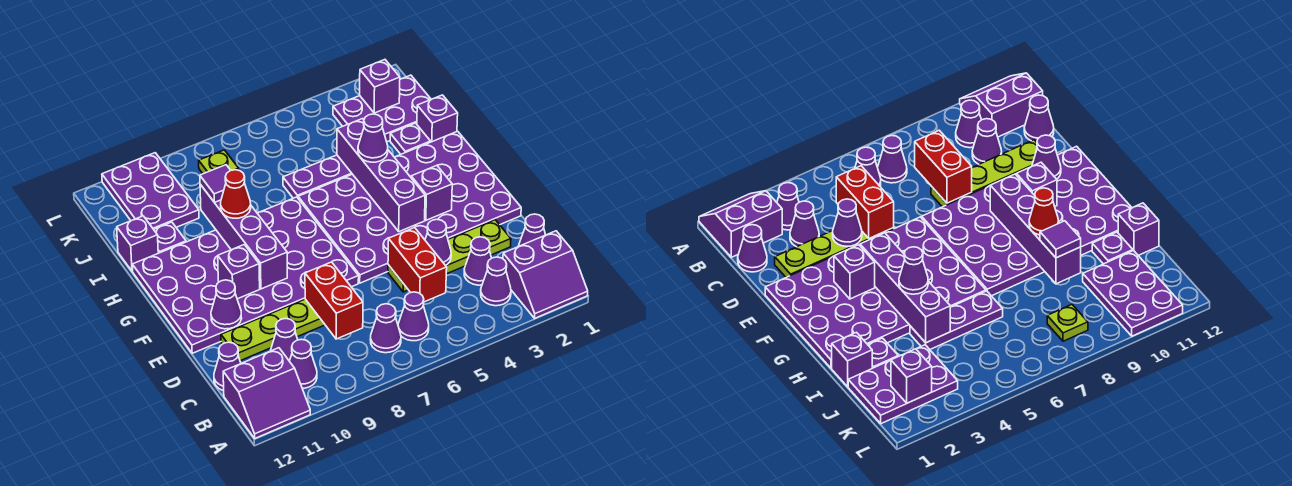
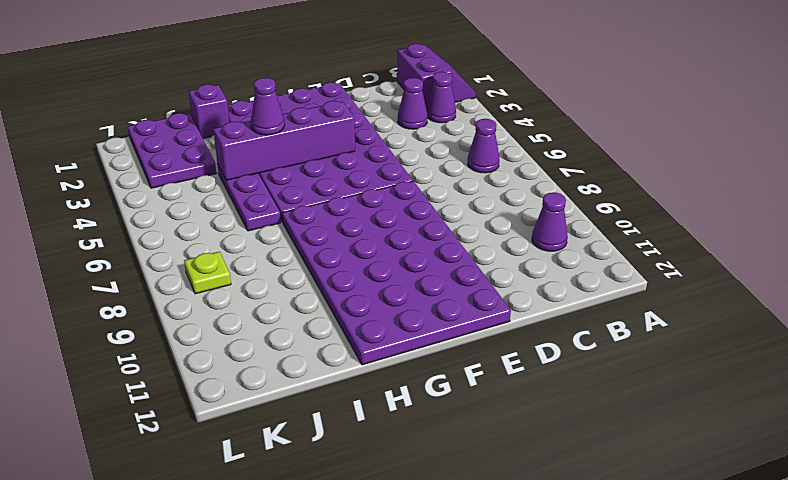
none -> purple 2x2 slope [223,348,310,438]
none -> purple 1x1 cone [370,304,401,353]
none -> purple 1x1 cone [519,214,545,246]
none -> purple 1x1 cone [271,318,298,361]

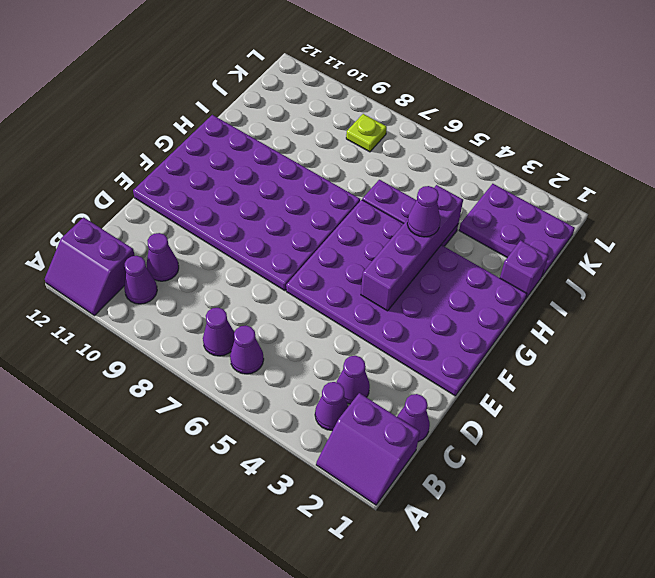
none -> purple 1x1 cone [214,342,241,391]
none -> lime 1x4 plate [388,220,511,292]
none -> lime 1x4 plate [221,299,325,361]
none -> purple 1x1 plate [390,123,431,154]

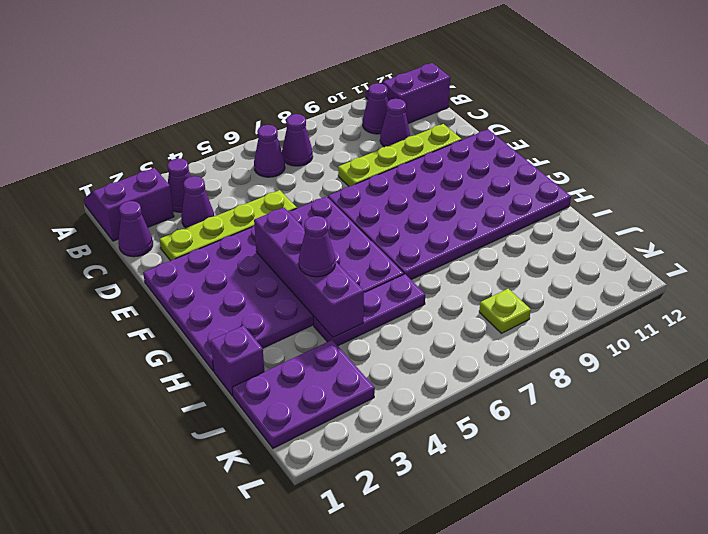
none -> purple 1x1 cone [214,342,241,391]
none -> purple 1x1 plate [390,123,431,154]
none -> purple 1x1 plate [154,222,186,253]
none -> purple 1x1 brick [117,216,158,271]

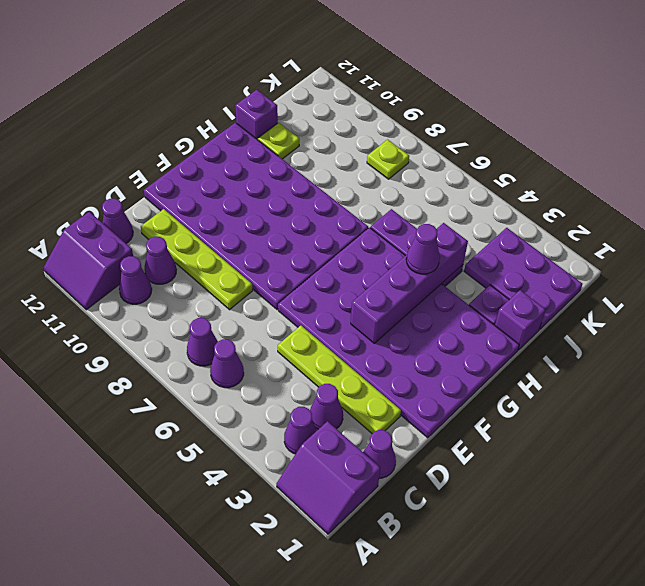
lime 1x1 plate [258,123,299,159] -> purple 1x1 plate [154,222,186,253]
none -> purple 2x3 plate [102,153,199,229]
none -> red 1x2 brick [388,228,447,302]
none -> red 1x2 brick [305,262,363,339]
none -> purple 1x1 cone [425,219,451,265]

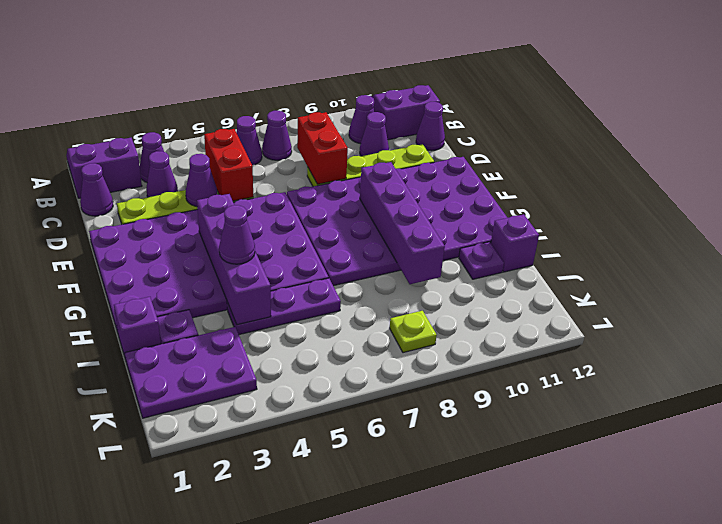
none -> purple 2x3 plate [102,153,199,229]
none -> purple 1x1 cone [211,280,242,329]
none -> purple 1x1 brick [411,166,452,220]
none -> purple 1x1 brick [218,245,260,299]

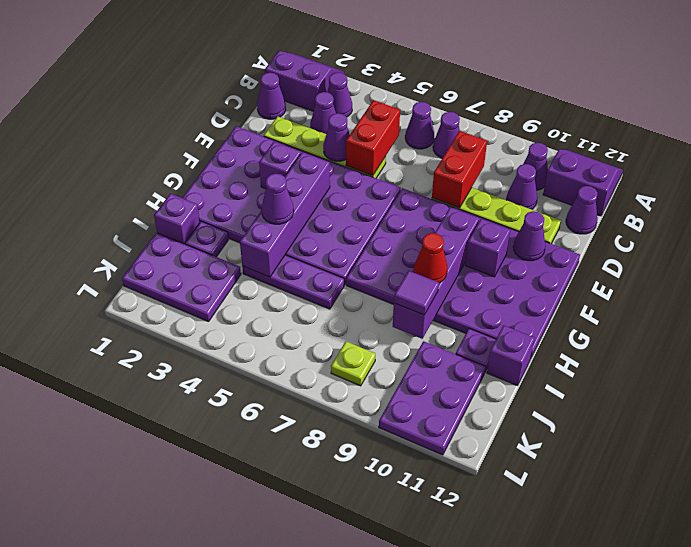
none -> purple 1x1 brick [360,60,400,113]

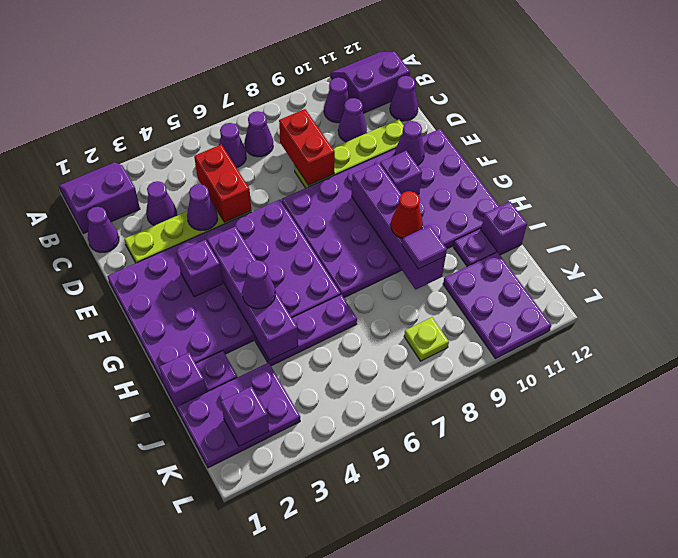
none -> purple 1x1 cone [481,257,511,306]

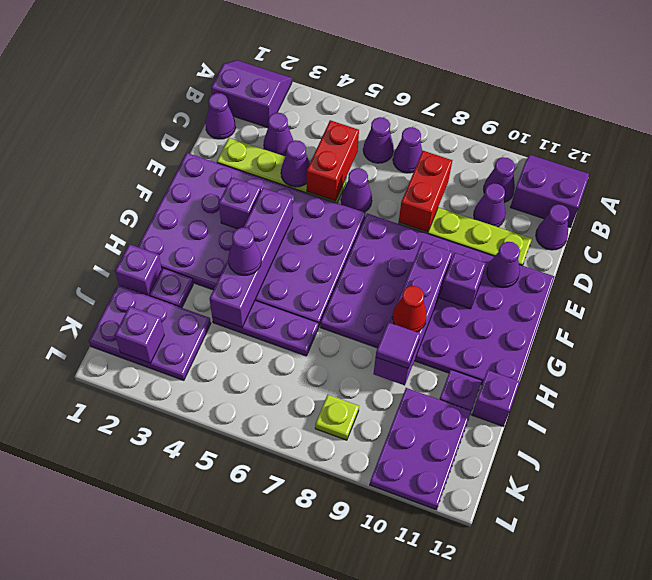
purple 1x1 cone [341,168,372,212] -> purple 1x1 cone moved to [481,257,511,306]

